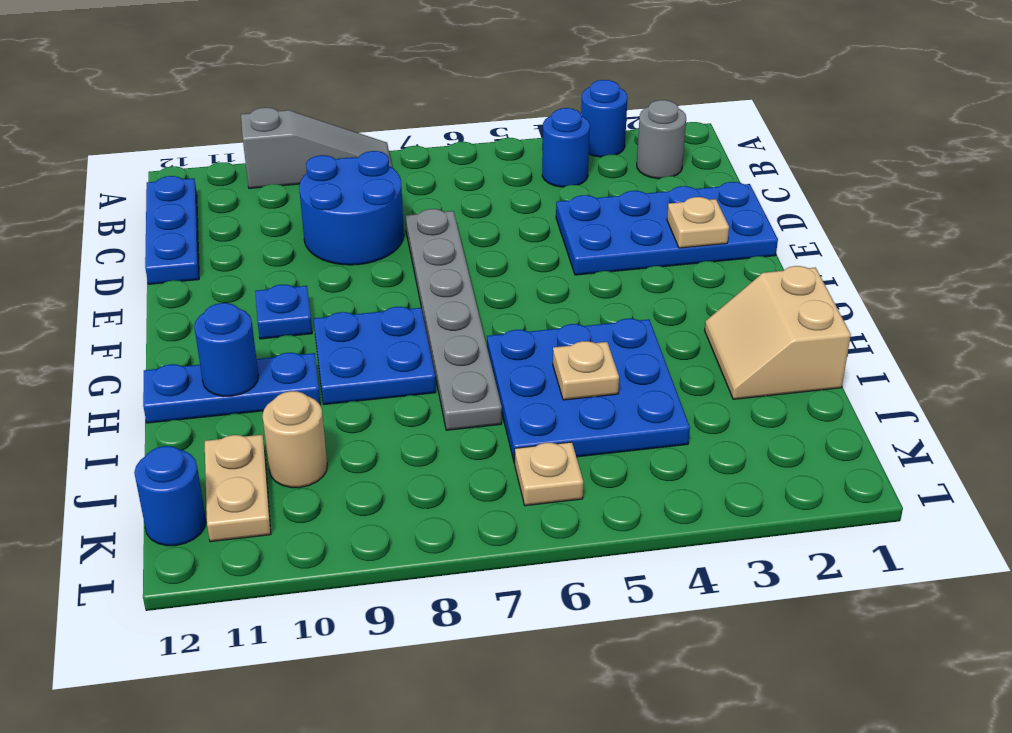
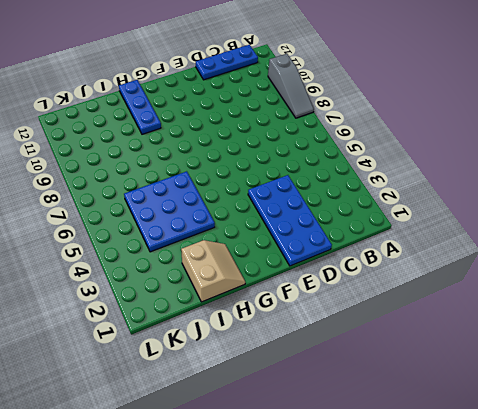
tan 2x2 slope [181,240,245,302] -> tan 2x2 slope turned to [705,266,851,399]
none -> blue 1x1 round brick [581,80,628,157]
none -> grey 1x1 round brick [637,100,686,179]
none -> blue 1x1 round brick [542,108,590,187]

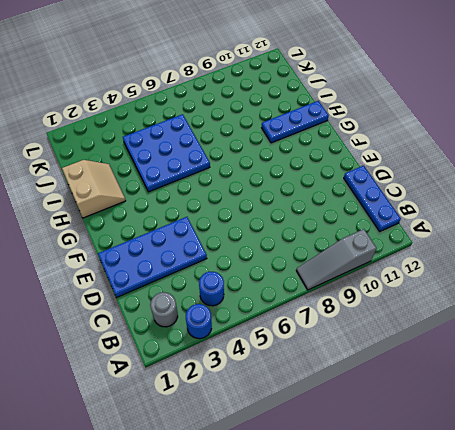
none -> blue 2x2 round brick [299,151,404,265]
none -> grey 1x6 plate [405,209,502,430]
none -> blue 1x1 plate [255,285,312,339]

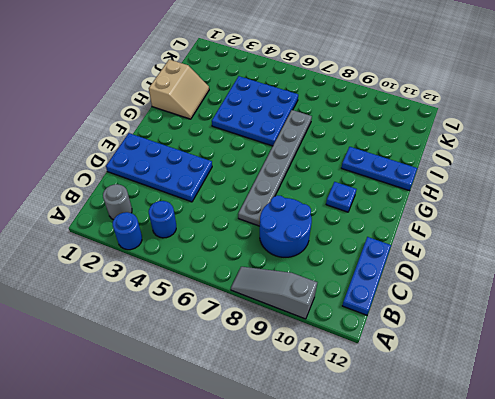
none -> blue 2x2 plate [314,307,436,405]
none -> tan 1x1 round brick [262,391,327,488]
none -> tan 1x2 plate [205,435,271,542]

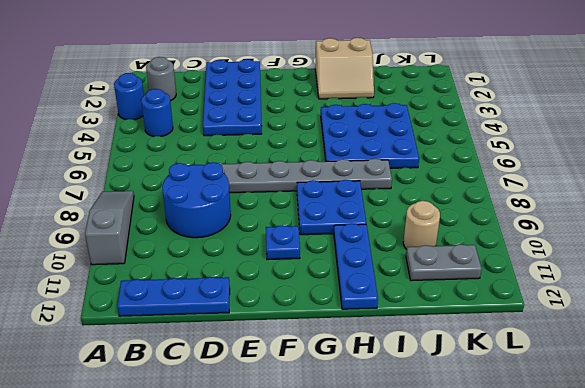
grey 1x2 plate [406,244,482,281] -> tan 1x2 plate [205,435,271,542]
none -> tan 1x1 plate [514,442,583,506]
none -> blue 1x1 round brick [134,446,206,546]
none -> tan 1x1 plate [667,197,729,248]

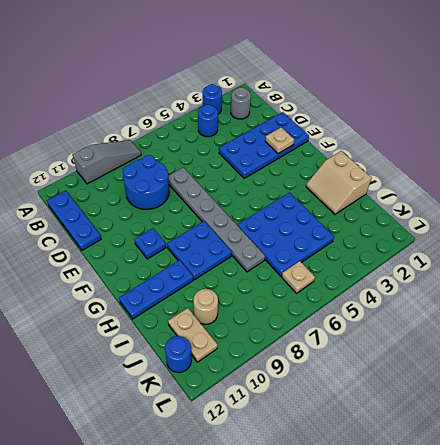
none -> blue 1x1 round brick [194,303,259,396]
none -> tan 1x1 plate [553,341,619,400]

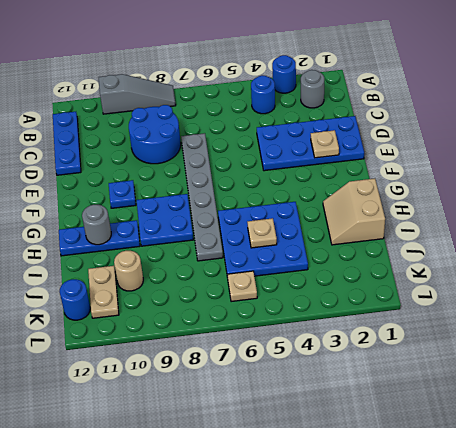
grey 1x1 round brick [82,205,111,245] -> blue 1x1 round brick [194,303,259,396]

